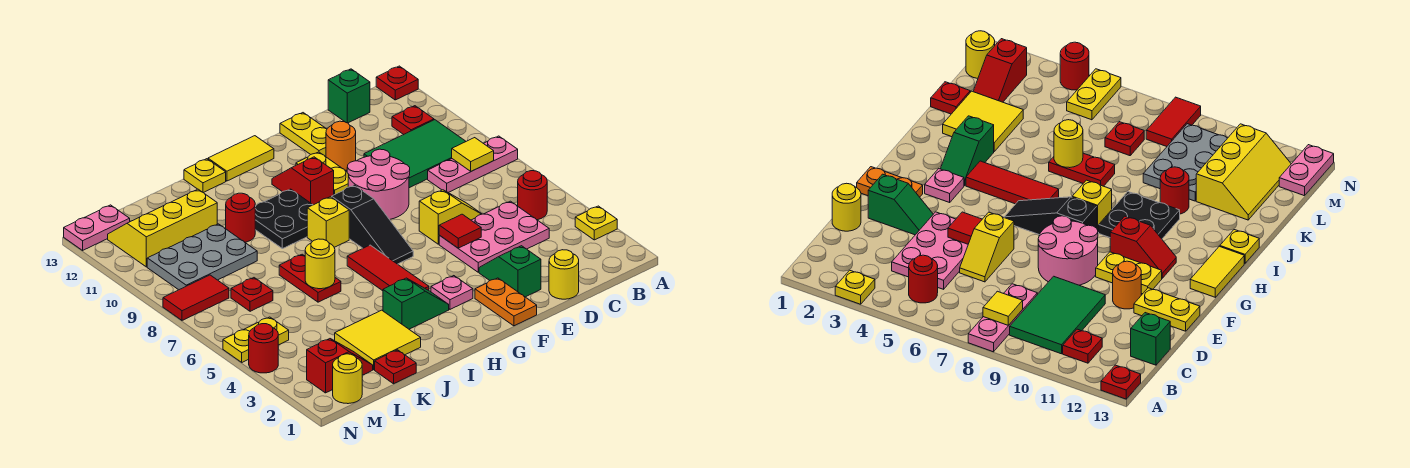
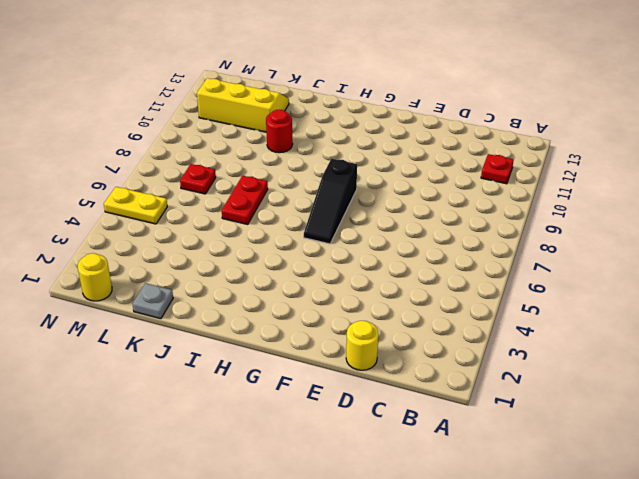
grey 1x1 plate [133,283,173,319] -> red 1x1 plate [375,350,416,384]
none -> yellow 1x1 plate [575,206,617,240]
none -> pink 1x3 plate [428,136,518,192]
none -> red 1x1 plate [376,66,418,100]
none -> red 1x1 round brick [518,171,547,220]

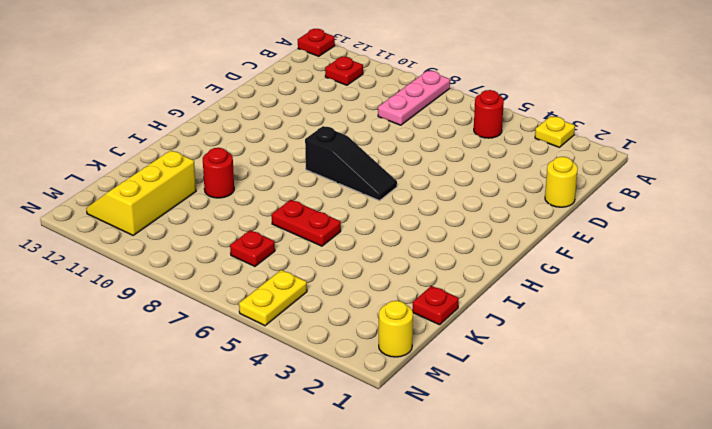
none -> green 2x3 tile [364,120,466,188]
none -> pink 2x3 plate [439,201,549,272]
none -> green 1x1 brick [328,69,370,123]
none -> yellow 1x2 slope [419,190,481,244]

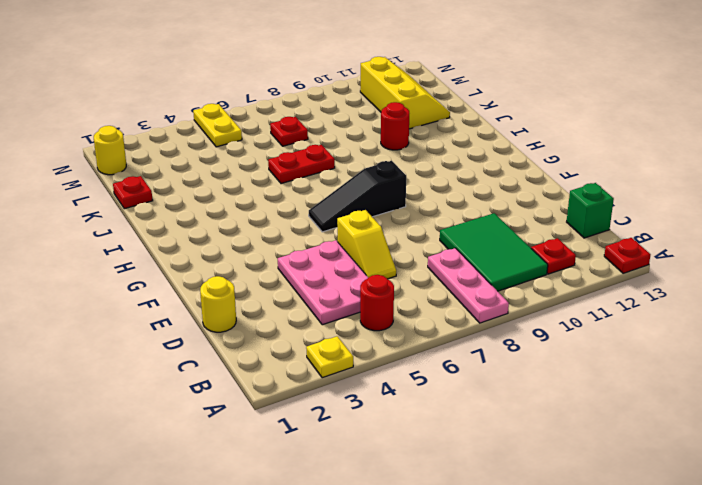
none -> green 1x2 slope [479,246,541,297]
none -> pink 2x2 round brick [347,149,410,220]
none -> orange 1x1 round brick [326,121,356,170]
none -> yellow 1x2 plate [280,113,327,157]

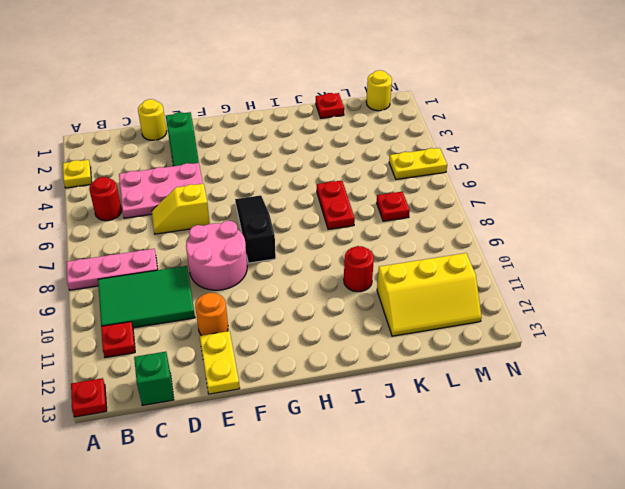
none -> orange 1x2 plate [475,278,537,326]
none -> yellow 1x2 plate [296,152,348,195]
none -> pink 1x1 plate [431,276,473,309]
none -> red 1x2 slope [272,157,334,205]

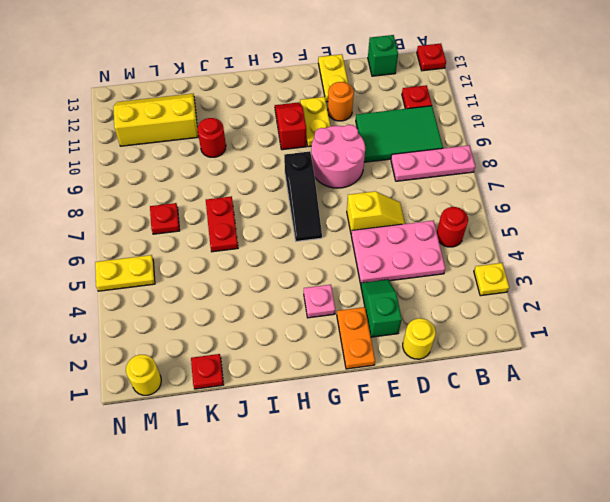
none -> yellow 1x2 tile [208,136,274,181]
none -> green 1x2 slope [383,278,449,329]
none -> red 1x3 tile [347,245,429,291]
none -> yellow 1x1 brick [307,197,349,247]

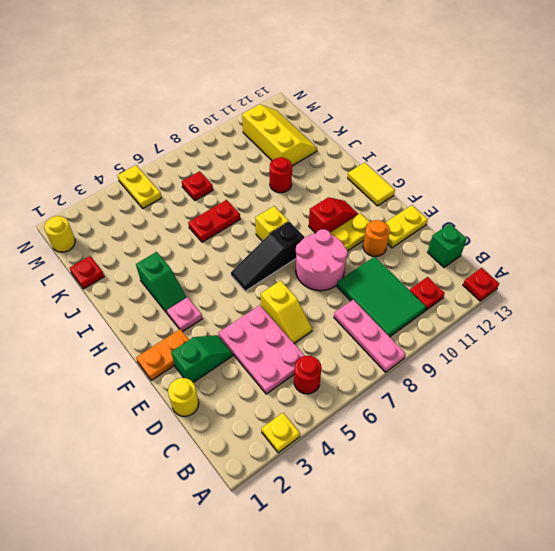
none -> red 1x3 tile [347,245,429,291]
none -> black 2x2 plate [255,189,313,249]
none -> yellow 1x1 plate [184,159,226,193]
none -> yellow 2x2 tile [335,310,421,370]

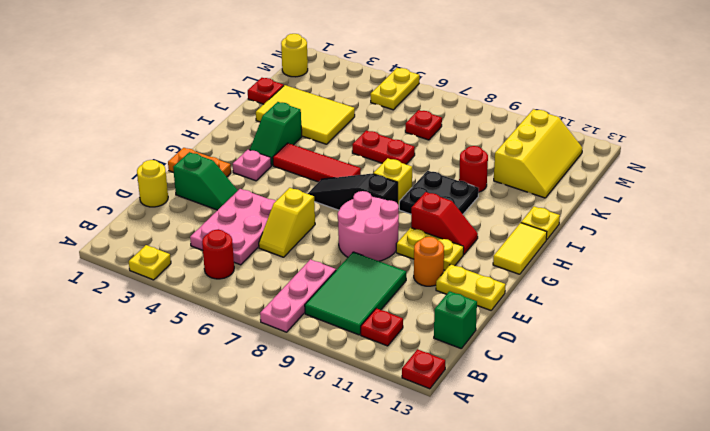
yellow 2x3 tile [256,85,355,144] -> yellow 2x2 tile [335,310,421,370]
none -> grey 2x3 plate [147,224,257,290]
none -> red 1x2 slope [307,339,373,393]
none -> red 1x2 tile [163,275,229,320]
none -> pink 1x2 plate [64,205,130,250]

